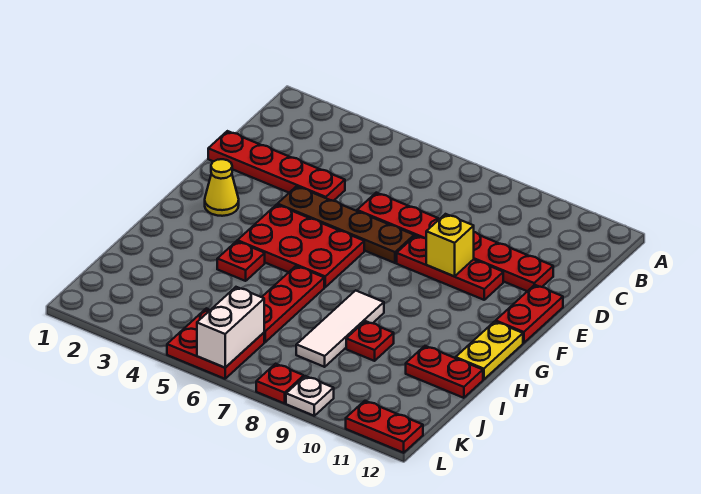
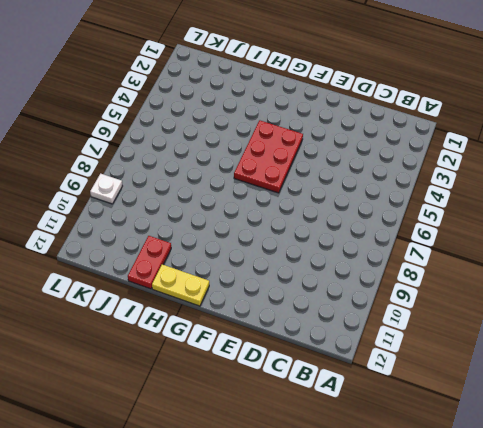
none -> red 1x4 plate [208,131,345,201]
none -> red 1x6 plate [357,193,553,291]
none -> brown 1x4 plate [277,186,414,263]

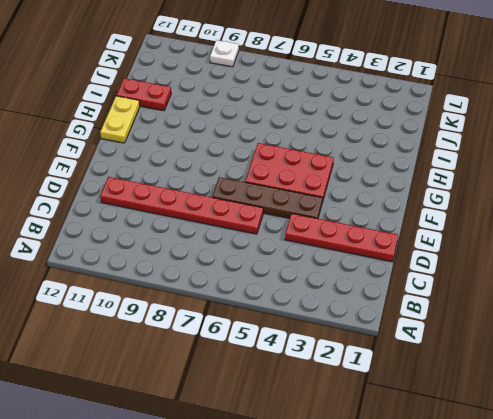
none -> red 1x3 plate [397,236,503,300]
none -> red 1x2 plate [496,285,563,343]
none -> yellow 1x1 cone [205,159,239,216]

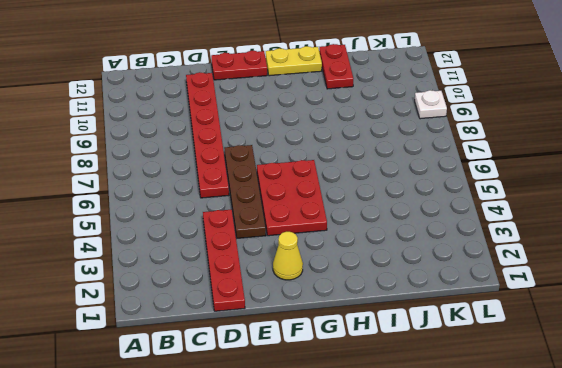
none -> red 1x3 plate [397,236,503,300]
none -> red 1x1 plate [217,241,265,281]
none -> red 1x3 plate [262,266,324,342]

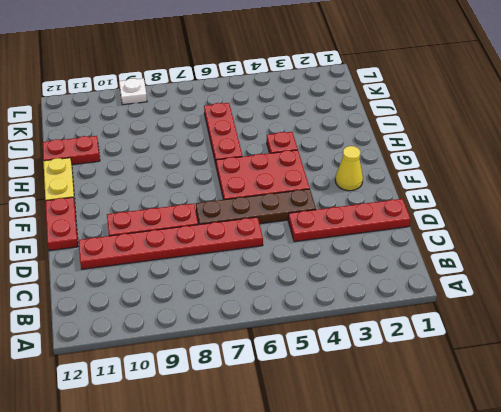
none -> white 1x3 tile [296,290,384,367]
none -> red 1x1 plate [346,321,394,361]
none -> red 2x2 plate [167,308,264,379]

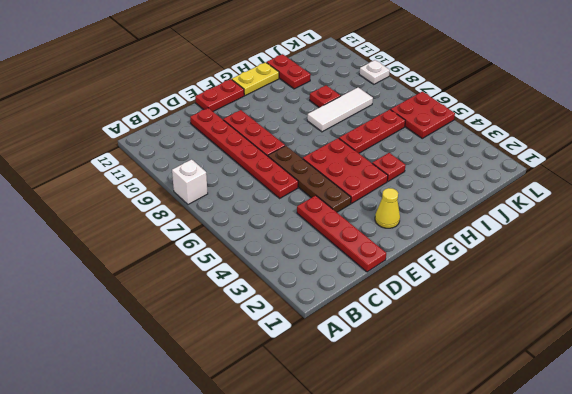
white 1x1 brick [172,159,208,205] -> none
none -> red 1x1 plate [256,364,304,403]
none -> red 1x2 plate [346,401,423,453]
none -> yellow 1x1 brick [426,214,474,276]

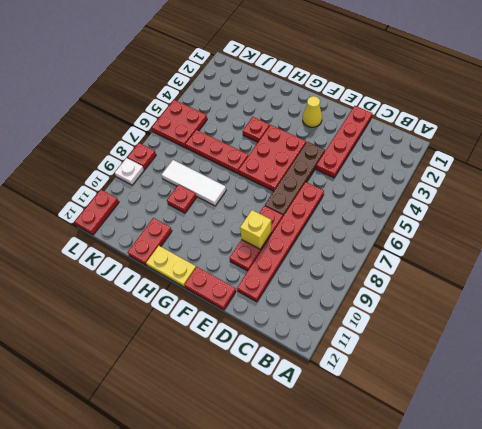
none -> white 1x2 brick [197,287,264,368]

